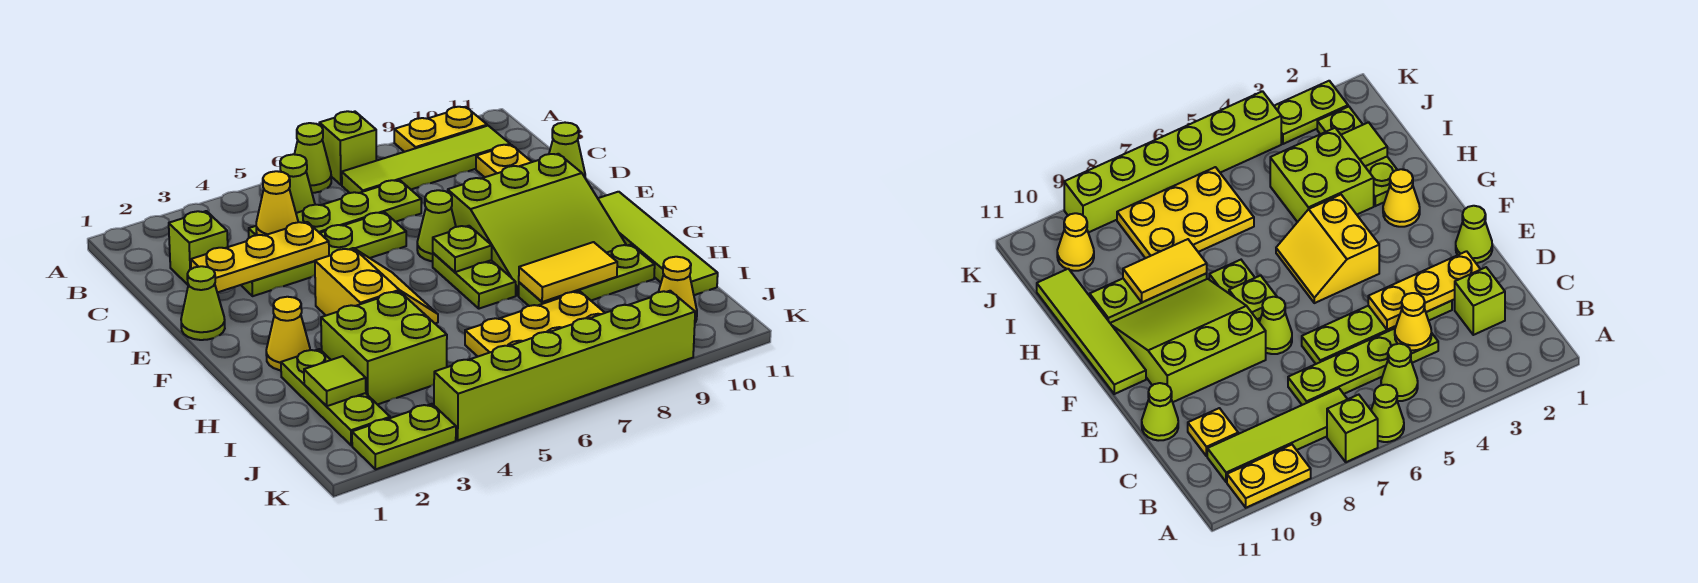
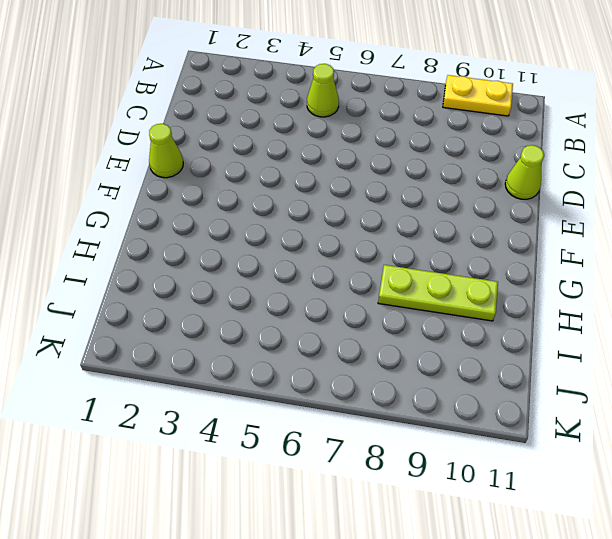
none -> lime 1x1 cone [294,123,331,193]
none -> lime 1x1 brick [319,111,376,185]
none -> lime 1x4 tile [342,126,510,193]

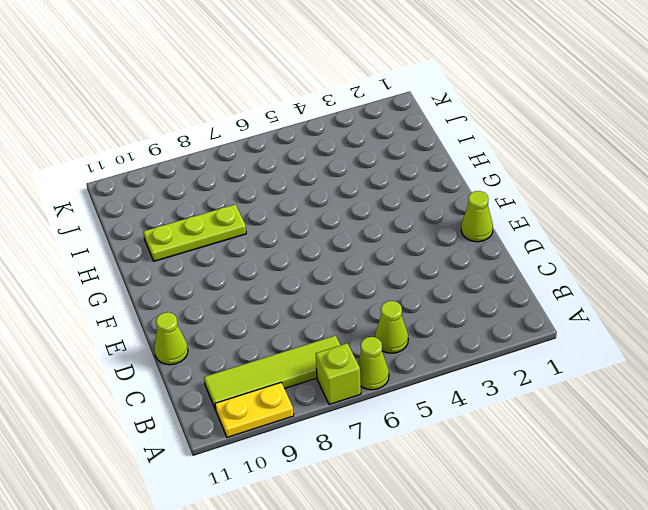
none -> lime 1x1 brick [169,211,228,285]
none -> lime 1x4 plate [249,180,421,238]
none -> yellow 1x1 plate [476,145,531,177]

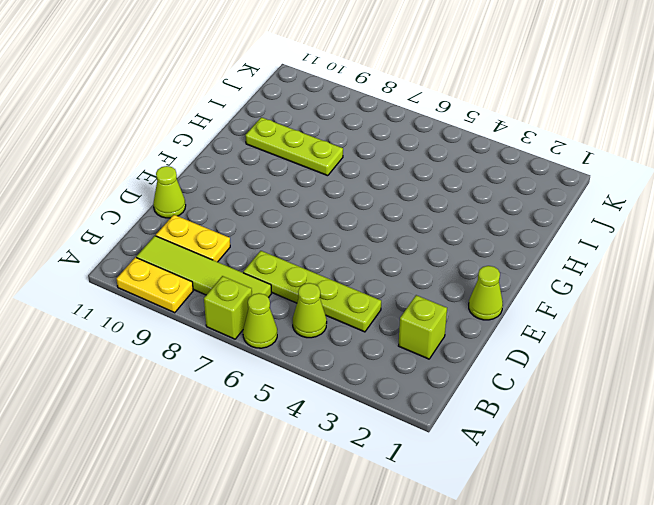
yellow 1x2 plate [156,215,230,262] -> yellow 1x1 plate [476,145,531,177]
none -> lime 1x4 plate [241,212,406,296]
none -> lime 1x1 cone [417,190,456,261]
none -> lime 3x3 slope [448,154,626,296]

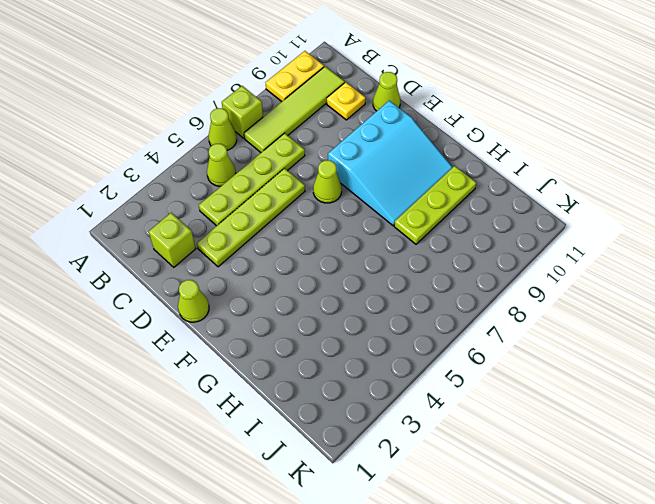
cyan 3x3 slope [328,101,453,226] -> lime 3x3 slope [448,154,626,296]
none -> yellow 2x2 slope [315,248,438,323]
none -> lime 1x2 plate [433,253,516,309]
none -> lime 1x4 tile [598,192,718,295]

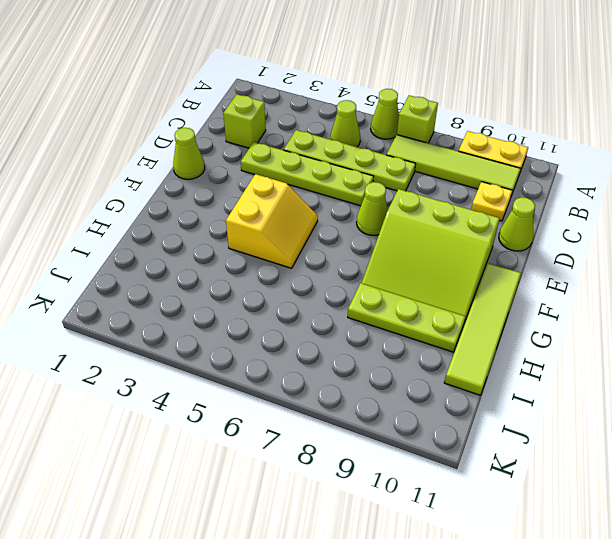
none -> lime 1x2 plate [433,253,516,309]
none -> yellow 1x1 cone [266,297,310,370]
none -> lime 1x3 plate [281,349,390,445]

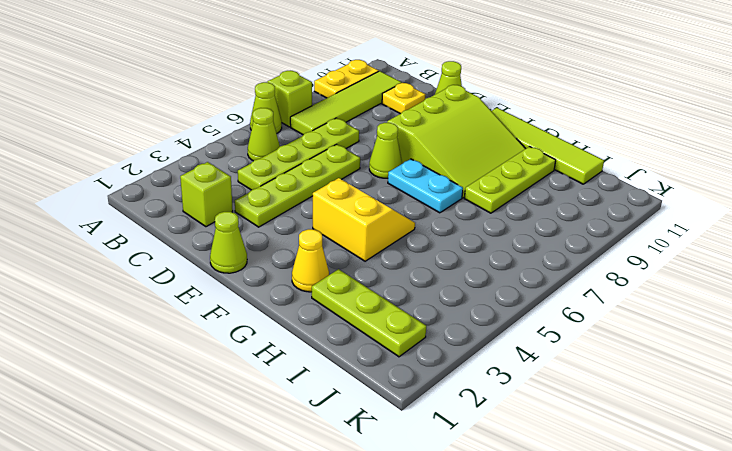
cyan 1x2 plate [388,159,463,213] -> lime 1x2 plate [433,253,516,309]
none -> lime 2x2 brick [321,291,447,405]
none -> yellow 2x3 plate [465,291,605,356]
none -> yellow 1x1 cone [659,257,697,323]

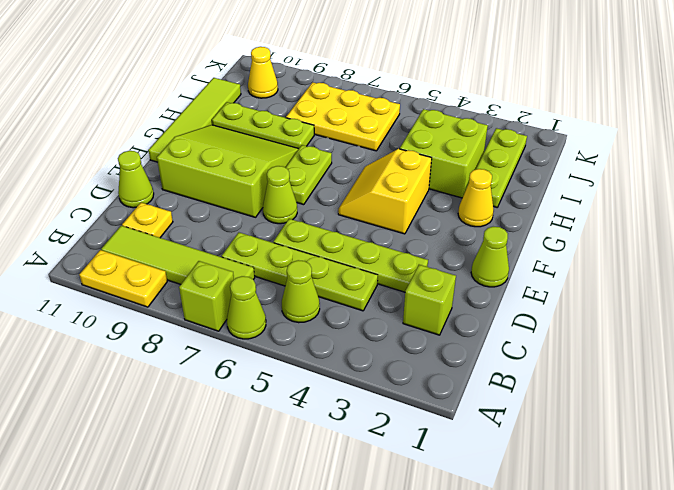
none -> lime 1x2 plate [352,404,456,469]
none -> lime 1x6 brick [434,291,695,440]
none -> yellow 1x1 cone [256,171,298,235]

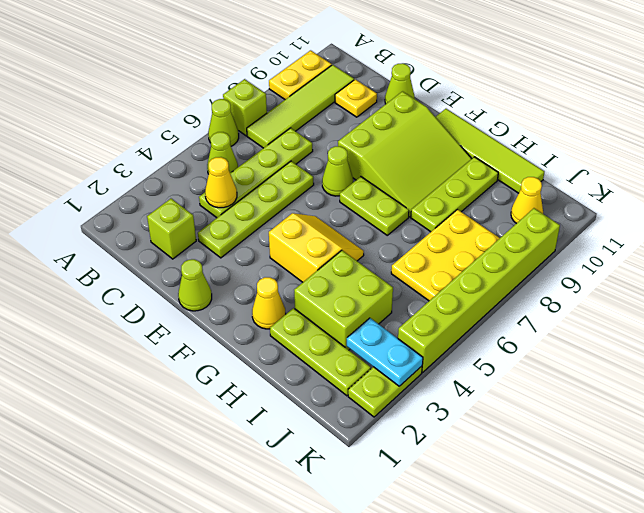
cyan 1x2 plate [347,318,423,386] -> none
none -> yellow 1x3 plate [191,222,329,293]
none -> lime 1x1 plate [433,226,492,272]
none -> yellow 1x2 tile [519,242,617,302]

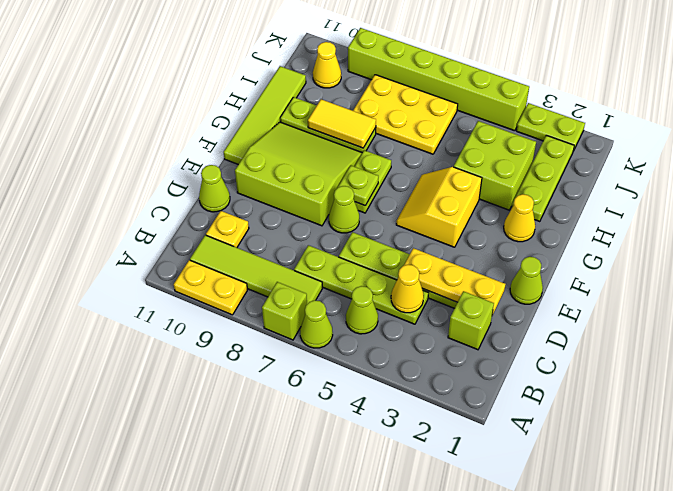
none -> lime 1x1 tile [304,356,366,406]

